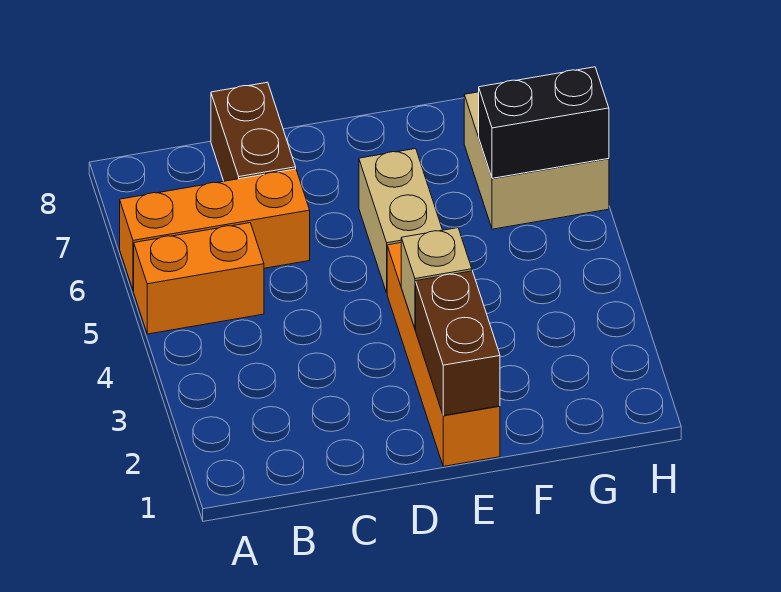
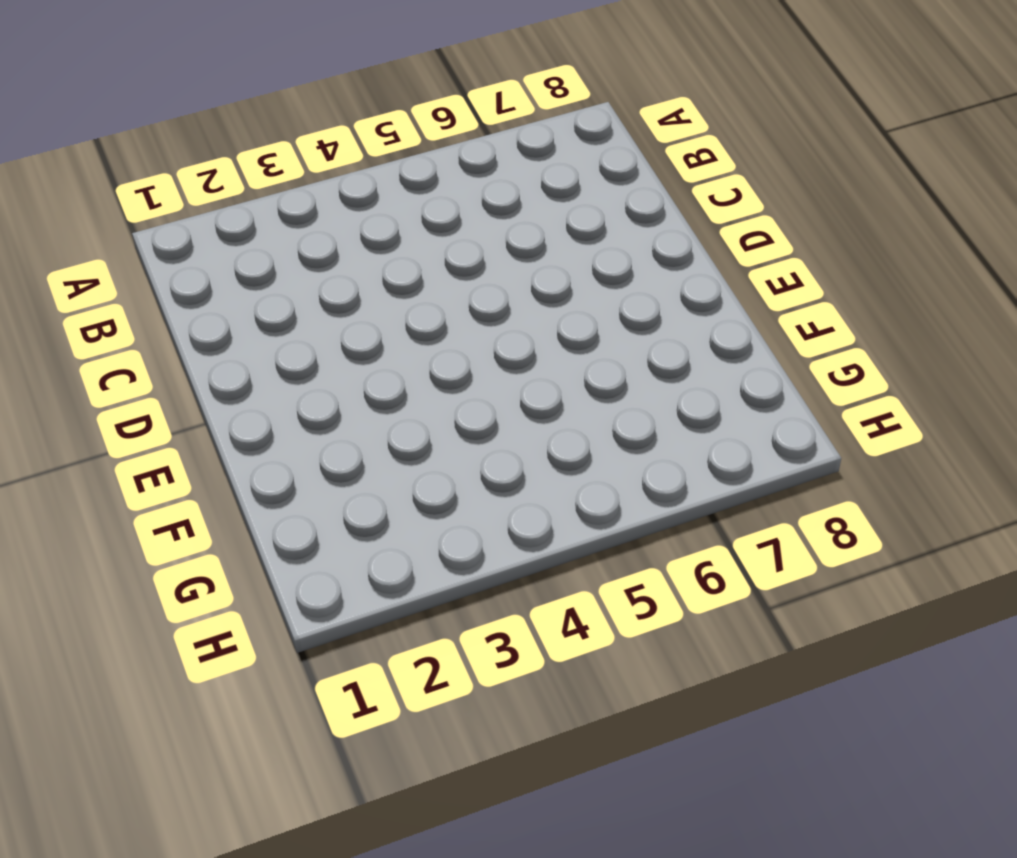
none -> orange 1x2 brick [134,223,264,334]
none -> orange 1x3 brick [120,169,310,291]

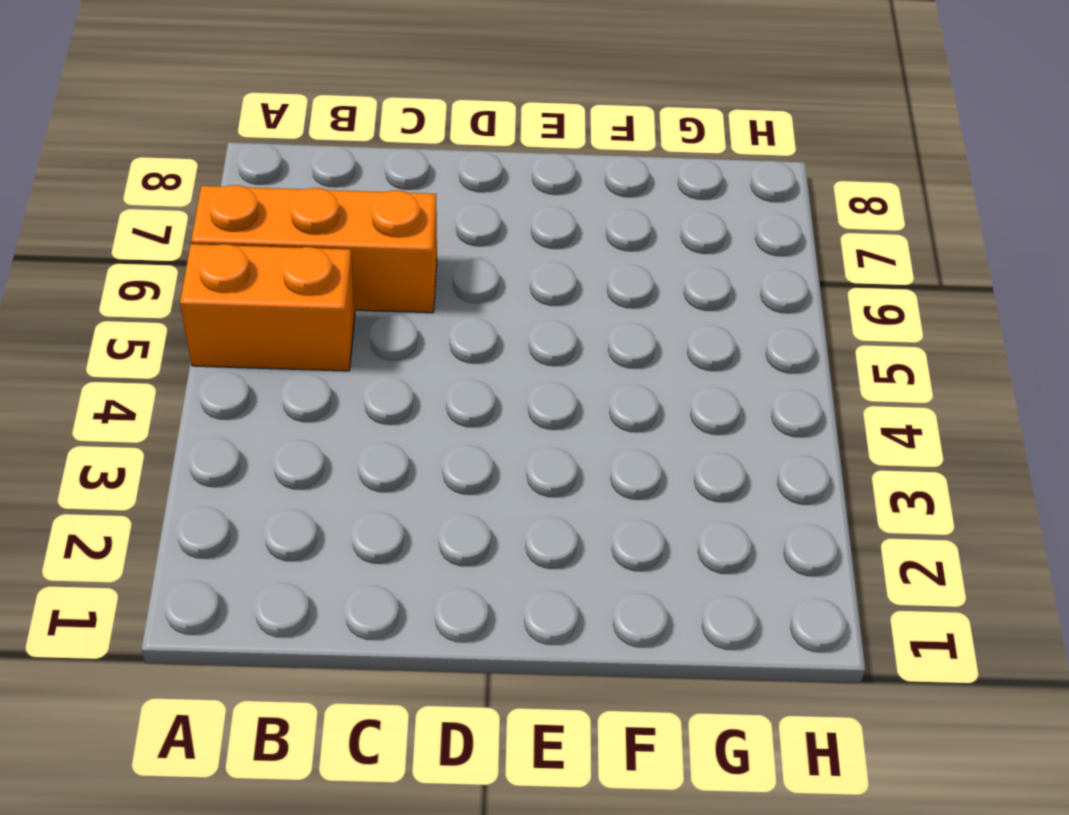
none -> brown 1x2 brick [211,82,296,181]
none -> orange 1x4 brick [387,243,500,466]

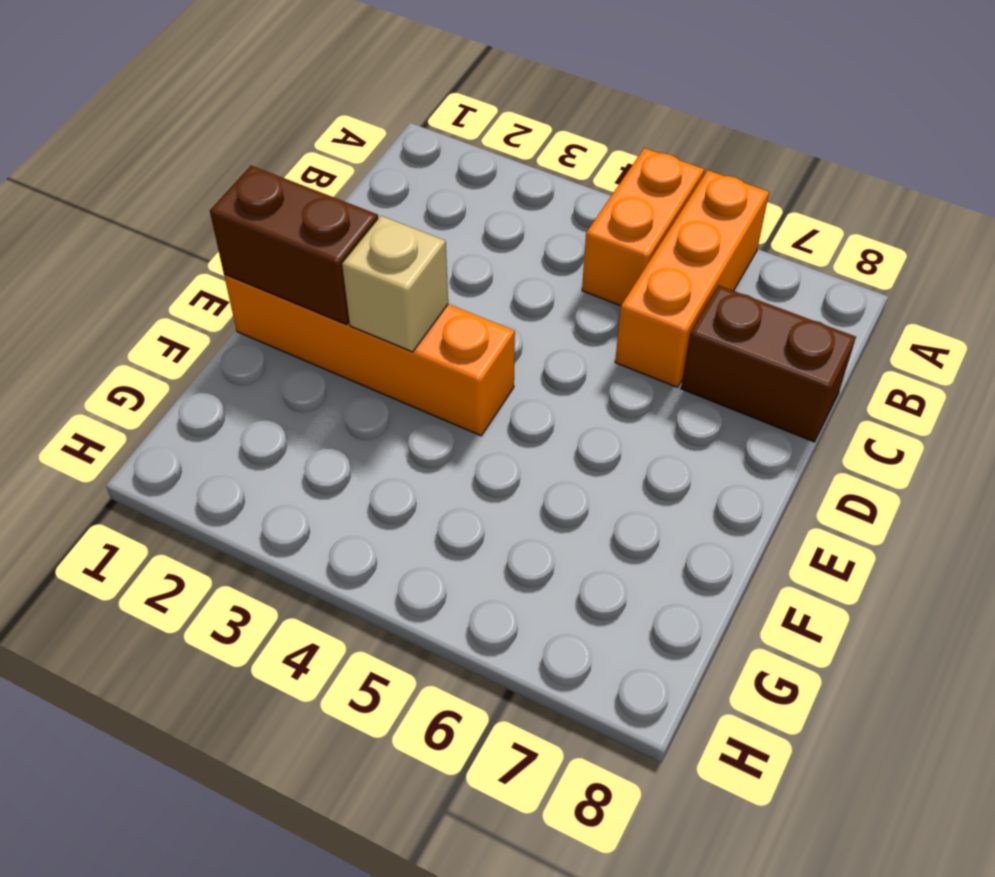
none -> tan 1x2 brick [359,149,442,293]
none -> tan 2x2 brick [464,92,609,229]

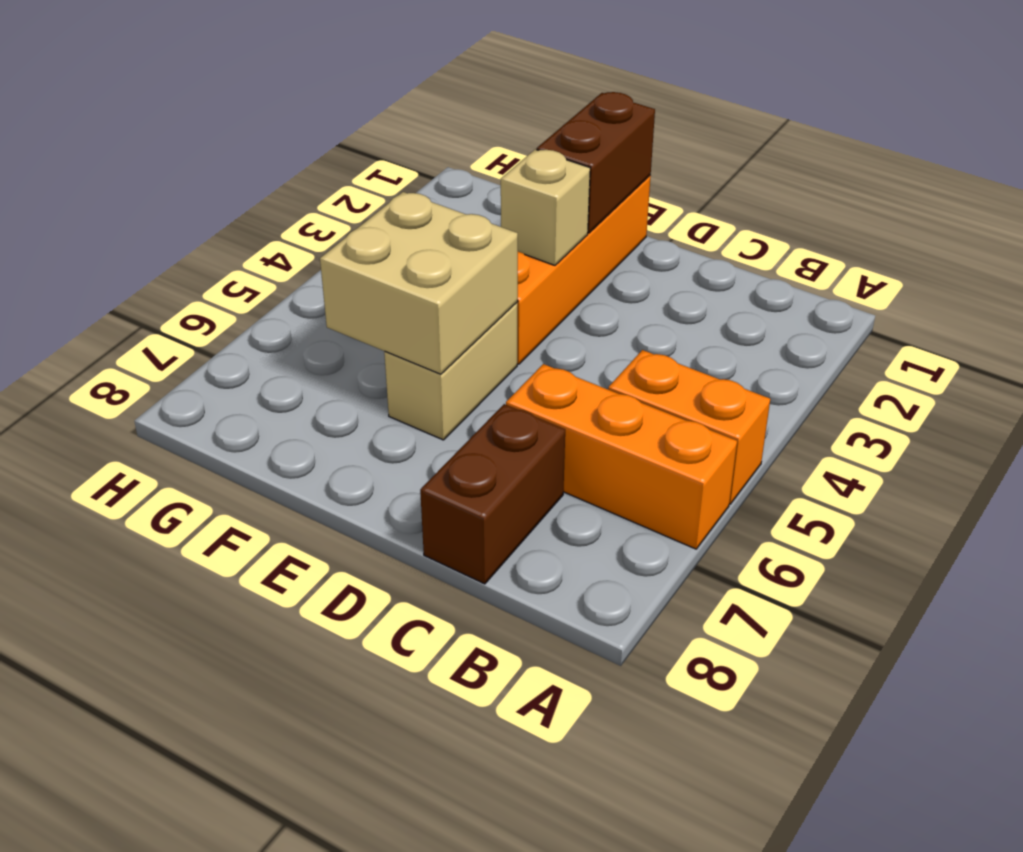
tan 2x2 brick [320,192,518,374] -> tan 2x2 brick moved to [464,92,609,229]
none -> black 1x2 brick [479,67,609,178]

